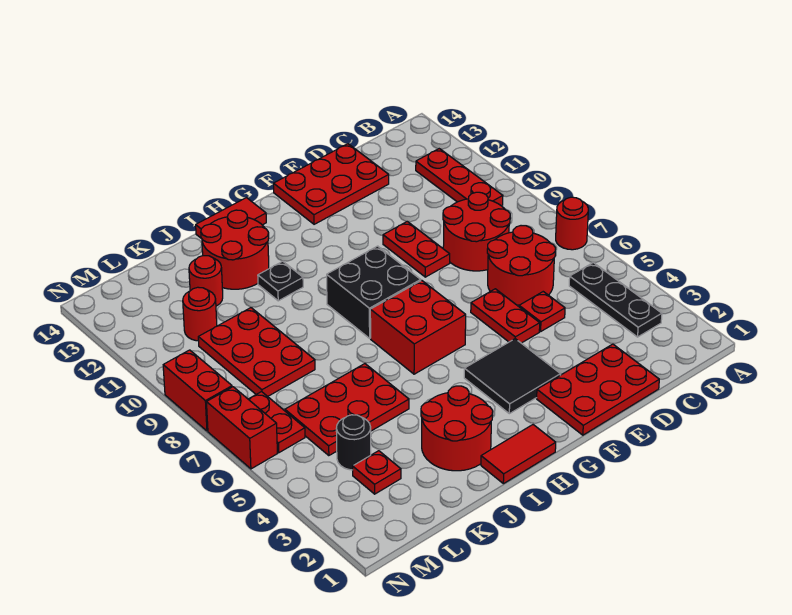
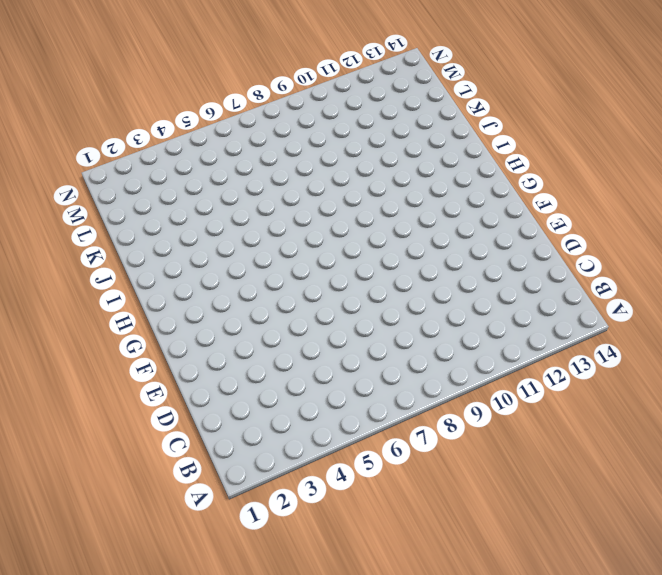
none -> red 1x1 round brick [556,197,588,250]
none -> black 1x3 plate [569,263,662,337]
none -> red 1x3 plate [416,149,503,206]

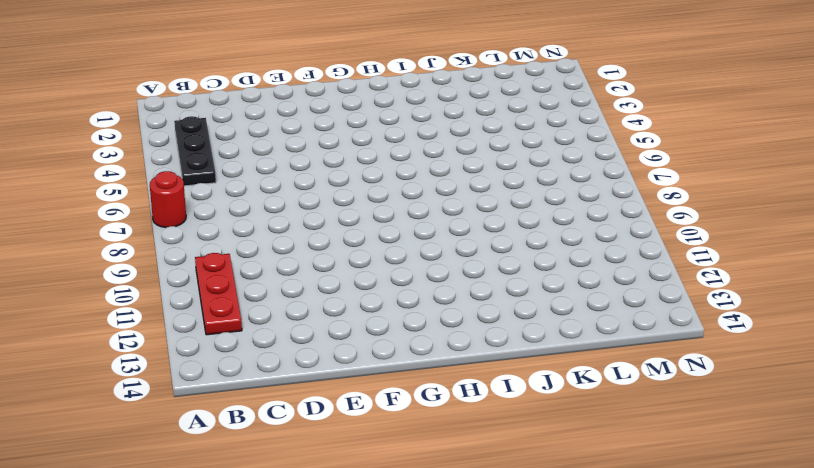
none -> red 2x2 round brick [487,226,556,305]
none -> red 2x2 round brick [443,192,510,271]
none -> red 2x3 plate [537,344,659,435]

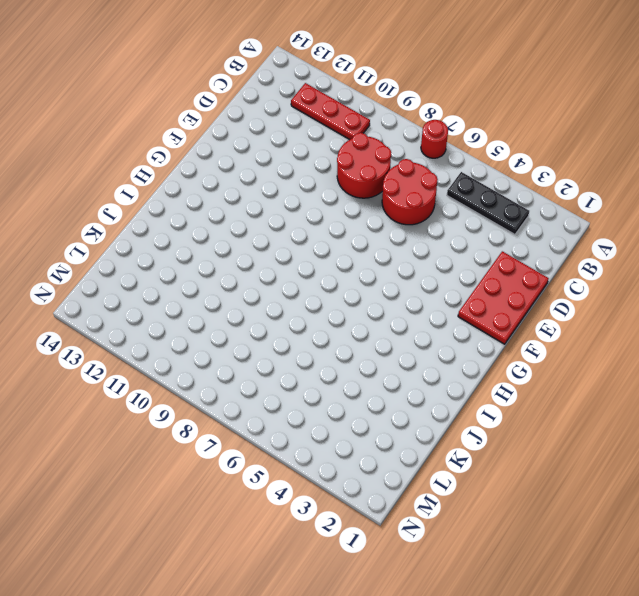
none -> red 1x1 plate [519,292,565,332]
none -> red 2x3 plate [273,144,389,224]
none -> red 1x2 plate [471,289,540,343]

